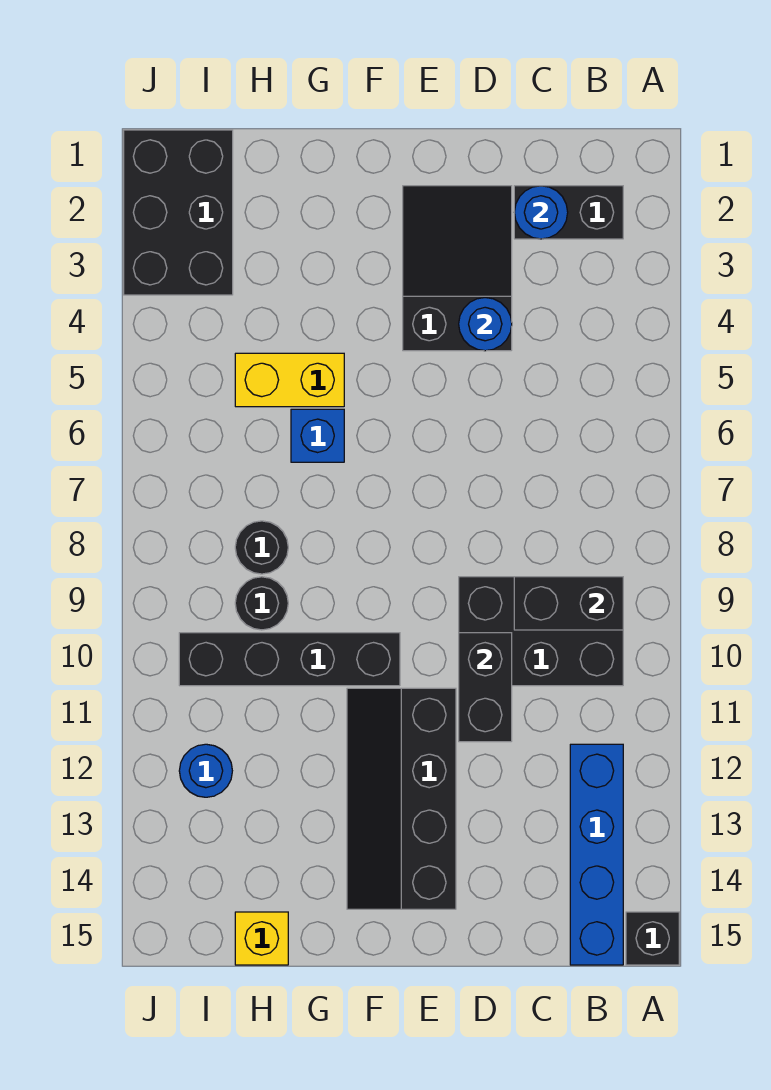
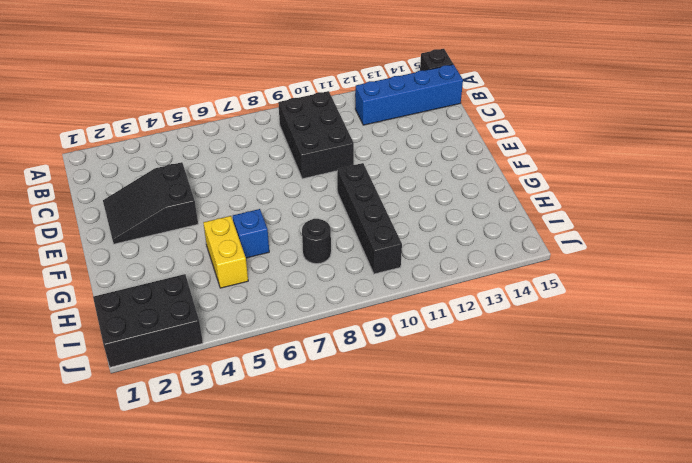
none -> black 1x2 brick [514,186,623,239]
none -> black 2x4 slope [347,688,456,909]
none -> black 1x1 round brick [235,577,288,630]

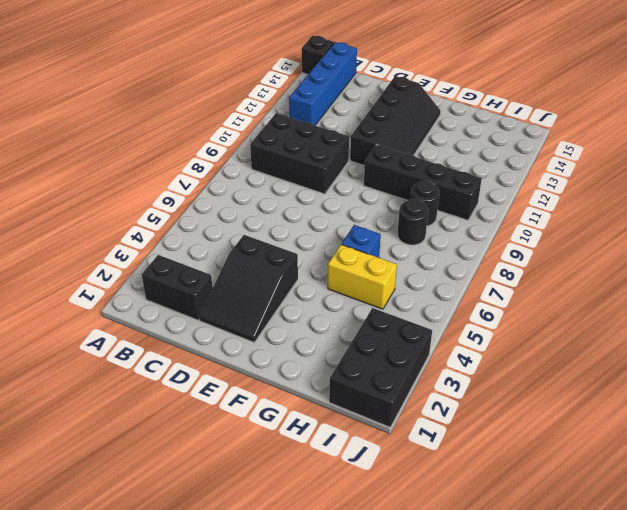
none -> yellow 1x1 brick [235,912,288,965]
none -> blue 1x1 round brick [179,744,232,797]
none -> black 1x2 brick [514,577,623,630]

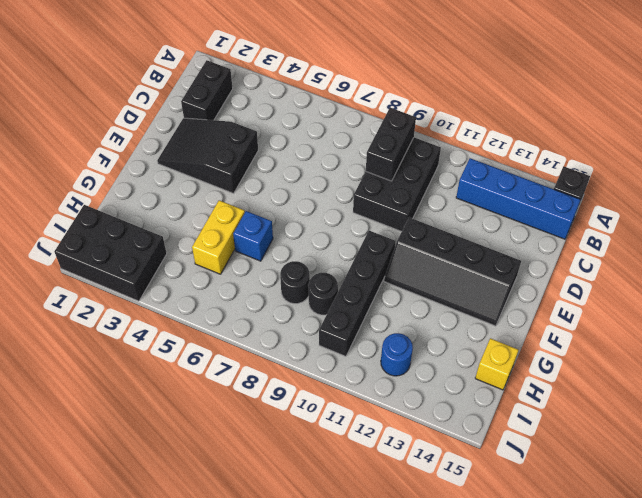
none -> blue 1x1 round brick [514,186,568,239]
none -> blue 1x1 round brick [459,298,512,351]
none -> black 1x2 brick [459,633,512,742]

